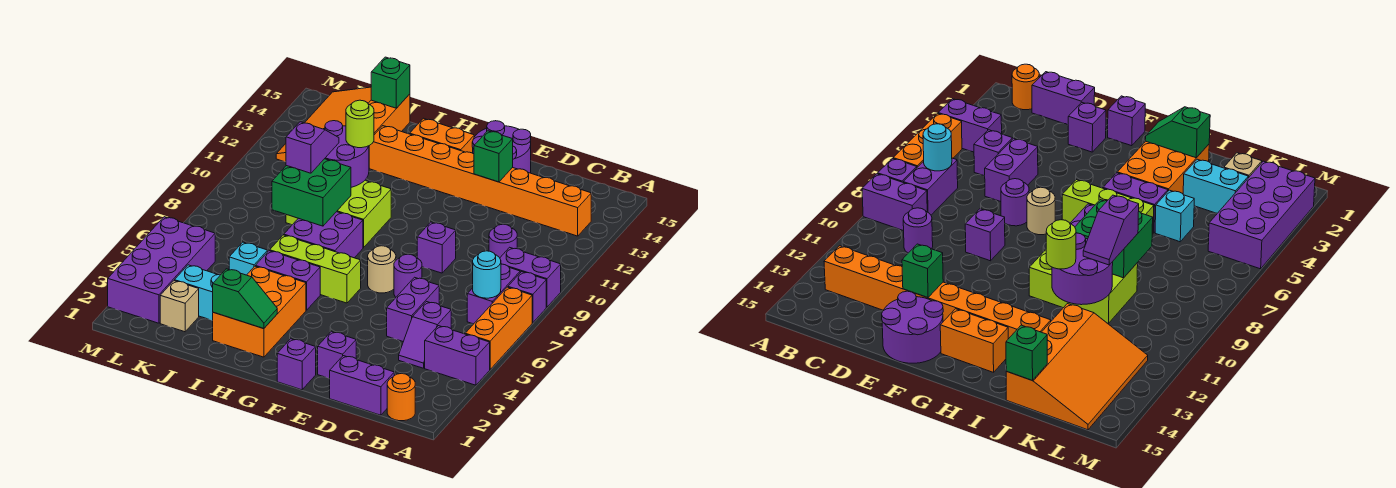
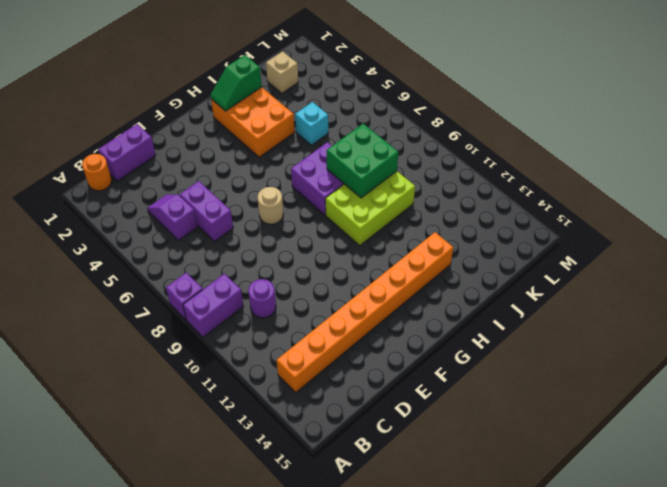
none -> purple 1x2 brick [425,326,490,385]
none -> orange 1x3 brick [465,287,532,369]
none -> purple 1x2 brick [467,264,520,324]
none -> purple 1x1 brick [318,331,356,379]

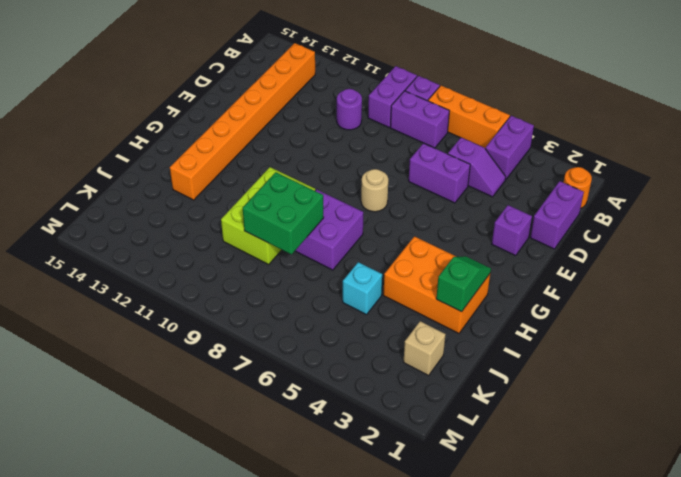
none -> purple 1x1 round brick [394,254,422,297]
none -> purple 1x1 brick [417,222,456,273]
none -> purple 2x2 round brick [472,121,531,173]
none -> purple 1x1 brick [277,339,316,390]

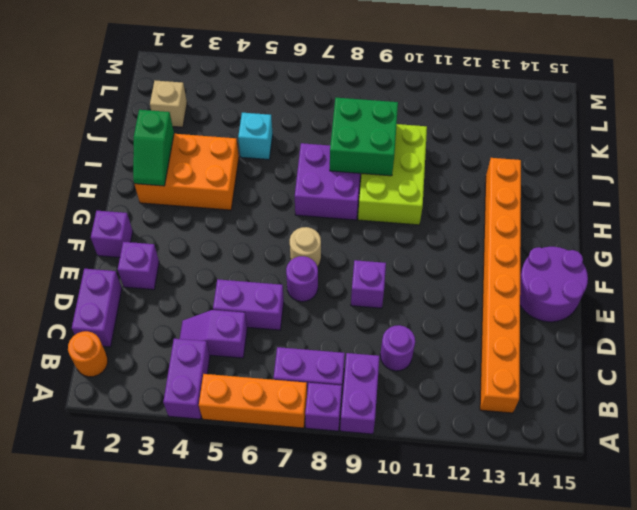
none -> lime 1x3 brick [270,235,361,303]
none -> orange 1x2 brick [410,118,474,153]
none -> purple 1x2 brick [256,251,320,310]
none -> cyan 1x2 brick [175,265,220,320]

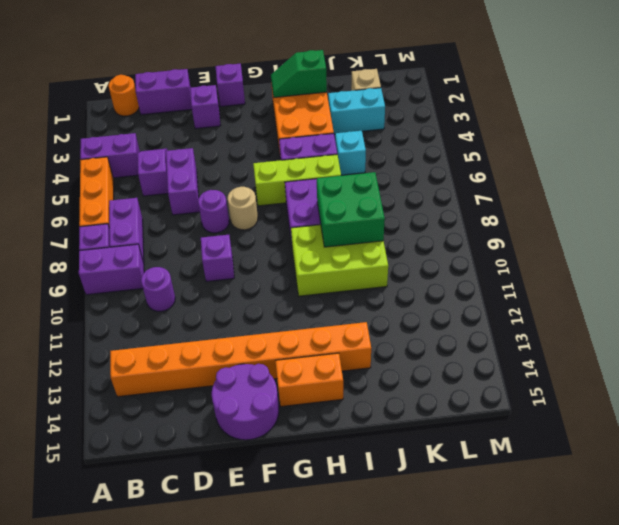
none -> orange 3x4 slope [276,87,410,162]
none -> purple 2x4 brick [108,217,215,323]
none -> cyan 1x1 round brick [473,251,501,298]
none -> green 1x1 brick [474,131,513,182]

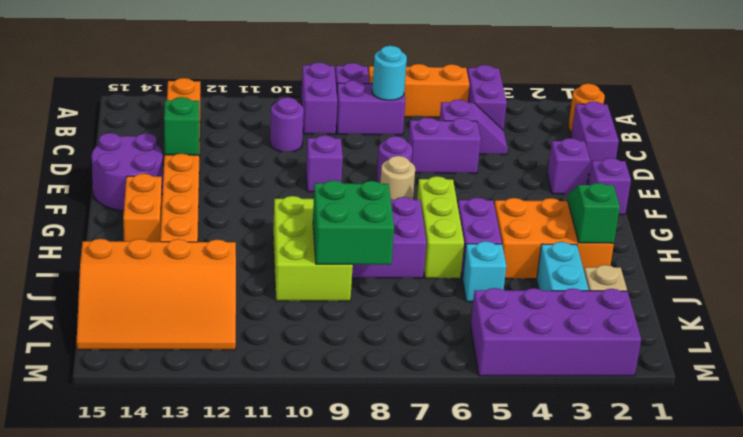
none -> purple 2x2 round brick [324,121,369,187]
none -> green 1x1 brick [371,57,410,108]
none -> lime 1x1 round brick [346,100,374,148]
none -> purple 1x2 slope [286,122,339,173]

